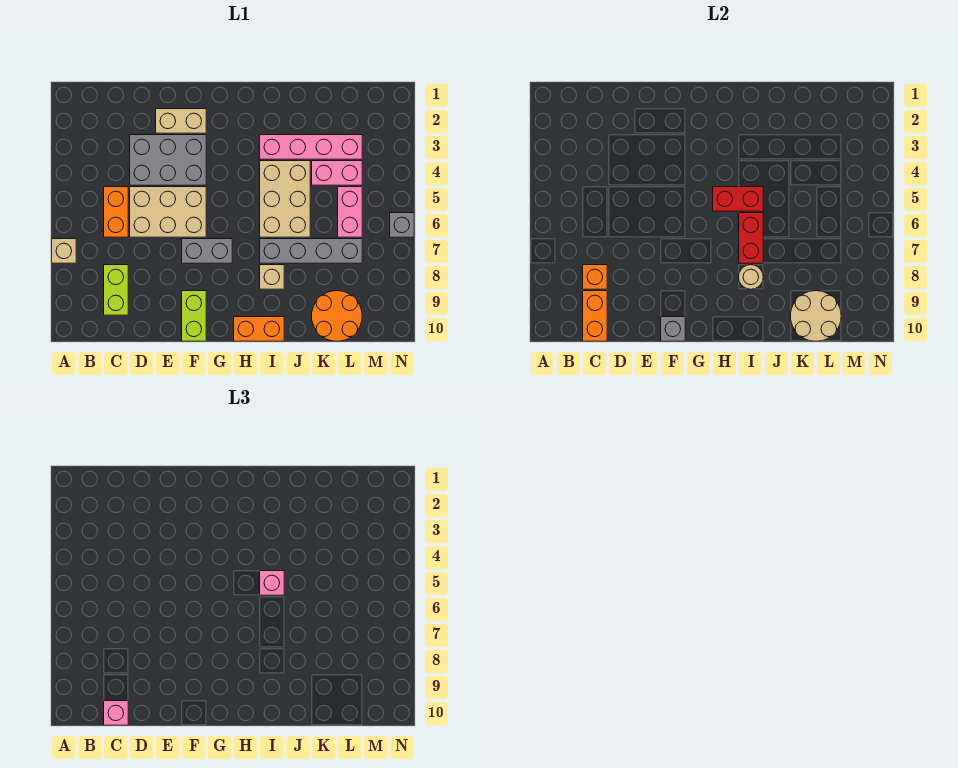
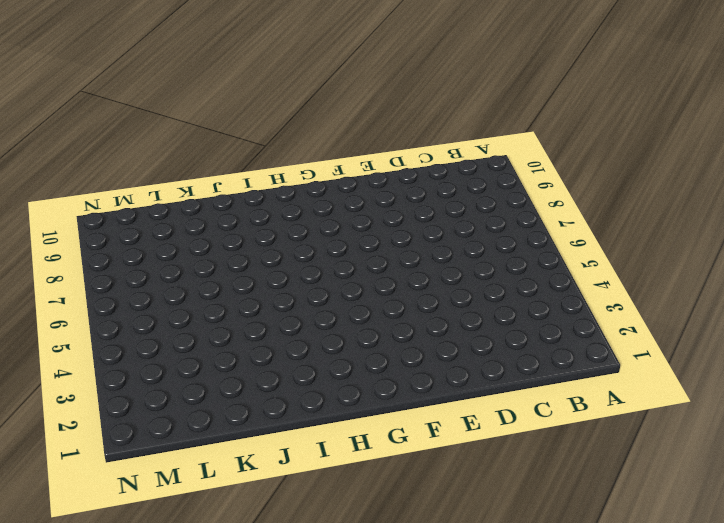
none -> tan 1x1 brick [52,239,76,263]
none -> orange 1x2 brick [104,187,128,237]
none -> lime 1x2 brick [104,265,128,315]

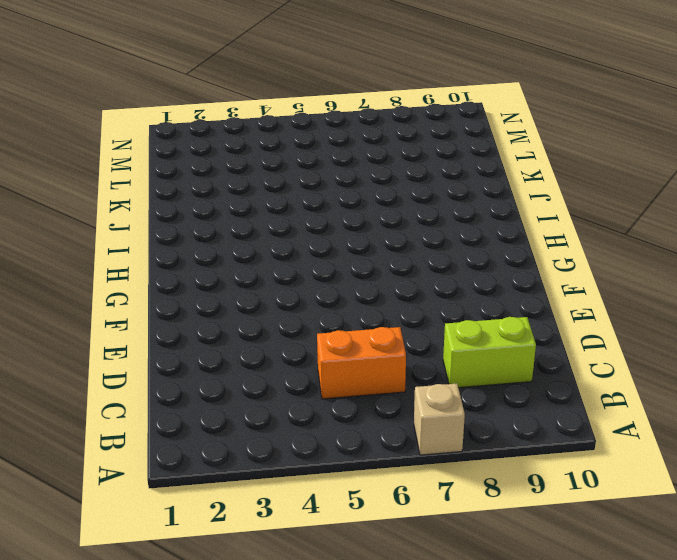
none -> grey 2x3 brick [130,135,206,185]
none -> tan 2x3 brick [130,187,206,237]
none -> tan 1x2 brick [156,109,206,133]

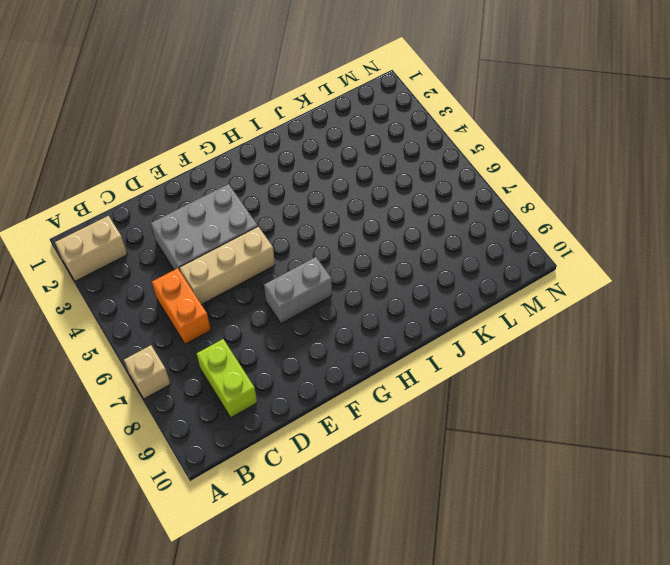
tan 1x2 brick [55,216,127,281] -> tan 1x2 brick moved to [156,109,206,133]
tan 1x3 brick [179,226,275,305] -> tan 2x3 brick [130,187,206,237]
none -> lime 1x2 brick [182,291,206,341]
none -> orange 1x2 brick [234,317,284,341]
none -> pink 1x4 brick [260,135,362,159]

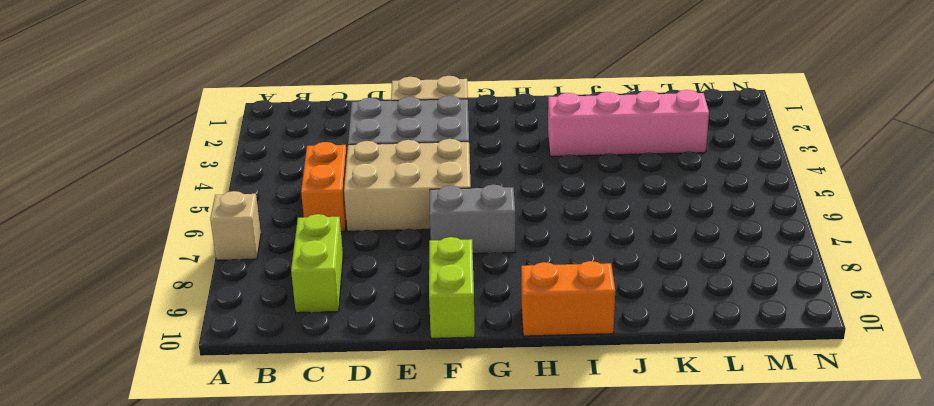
none -> tan 2x3 brick [260,161,310,237]
none -> grey 1x4 brick [260,239,362,263]
none -> tan 1x1 brick [260,265,284,289]

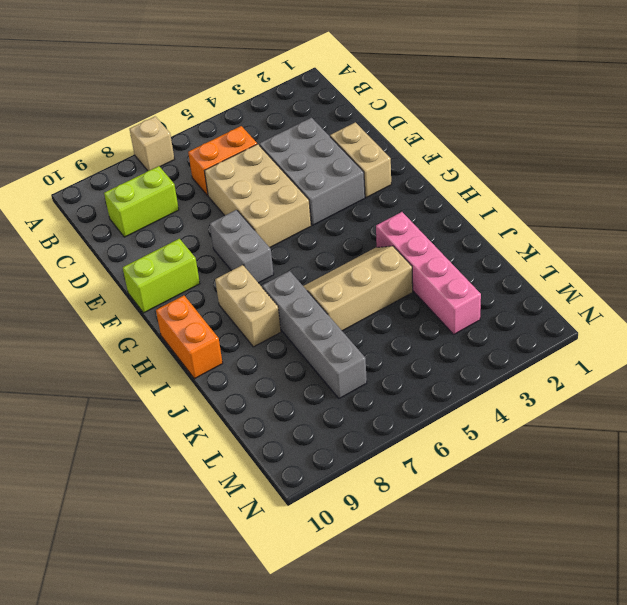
tan 1x2 brick [215,265,281,347] -> tan 1x1 brick [260,265,284,289]
tan 2x3 slope [303,246,413,331] -> tan 2x3 brick [260,161,310,237]
none -> pink 1x2 brick [312,161,362,185]
none -> orange 2x2 round brick [312,291,362,341]
none -> pink 1x2 brick [338,187,362,237]

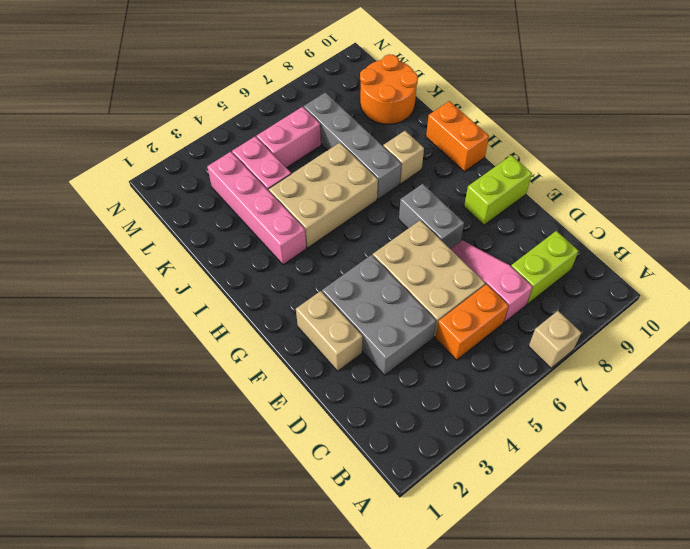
pink 1x3 slope [451,240,532,322] -> none
none -> grey 1x1 brick [390,213,414,237]
none -> orange 1x1 brick [583,265,607,289]
none -> orange 1x2 brick [583,291,607,341]

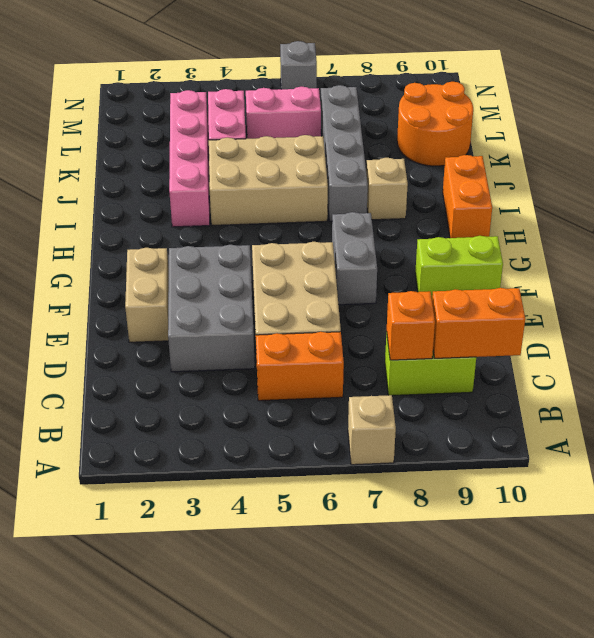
none -> grey 1x1 brick [661,317,685,341]
none -> red 1x2 brick [713,187,763,211]
none -> red 1x2 brick [739,213,763,263]

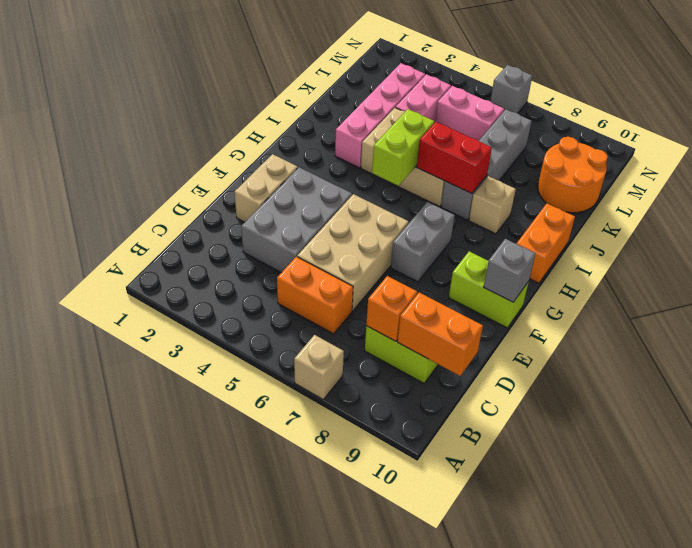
lime 1x2 brick [372,109,434,186] -> red 1x2 brick [713,187,763,211]
none -> tan 1x1 round brick [739,265,763,289]
none -> tan 2x2 round brick [791,291,841,341]
none -> pink 1x1 brick [104,701,128,725]

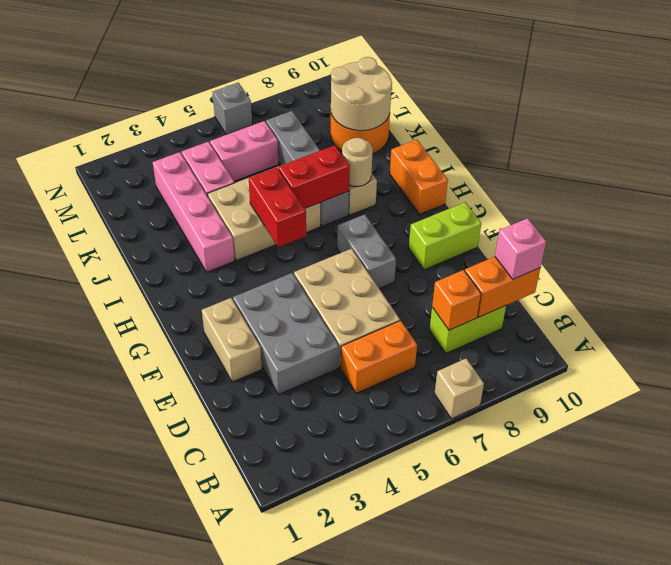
none -> grey 1x1 brick [661,317,685,341]
none -> pink 1x1 brick [260,571,284,595]

